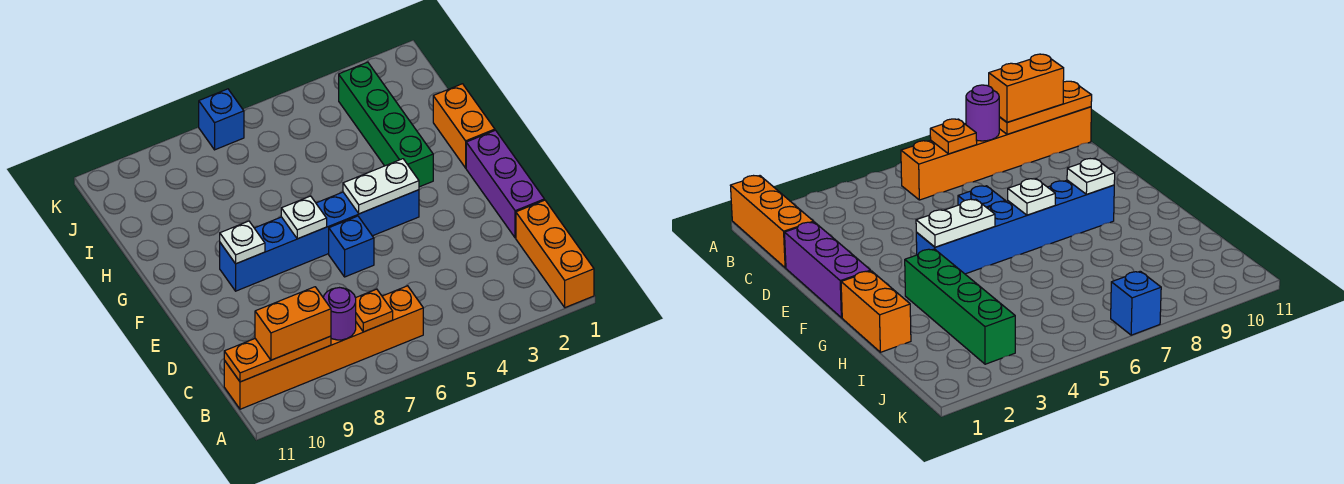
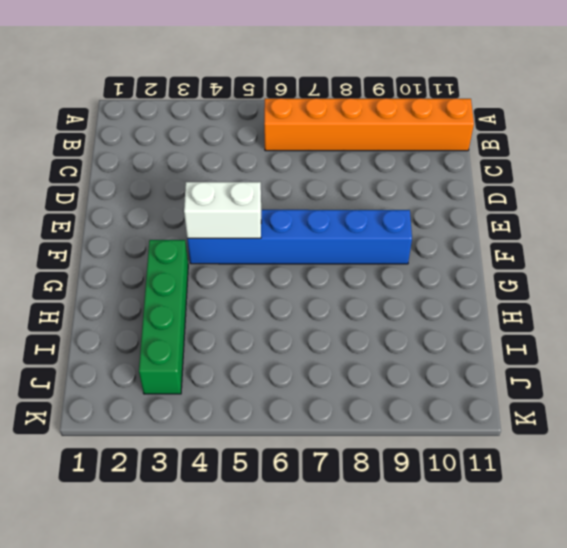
white 1x2 brick [184,182,261,239] -> white 1x2 plate [343,159,419,214]
none -> orange 1x3 brick [516,200,594,308]
none -> purple 1x3 brick [466,130,544,238]
none -> blue 1x1 brick [329,216,374,277]

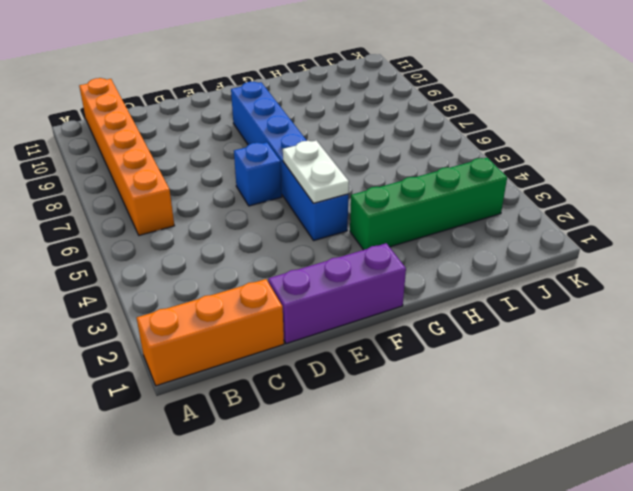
none -> orange 1x2 brick [433,84,495,168]
none -> blue 1x1 brick [199,89,244,150]
none -> orange 1x1 plate [356,289,393,332]

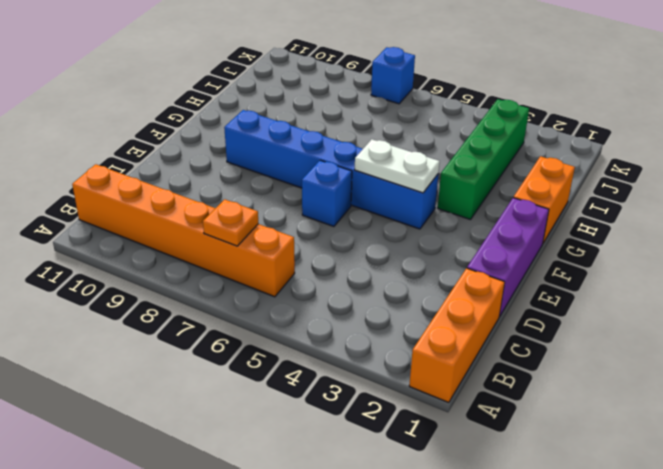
none -> purple 1x1 round brick [323,288,356,340]
none -> orange 1x3 plate [224,336,331,382]
none -> white 1x1 plate [281,196,327,239]

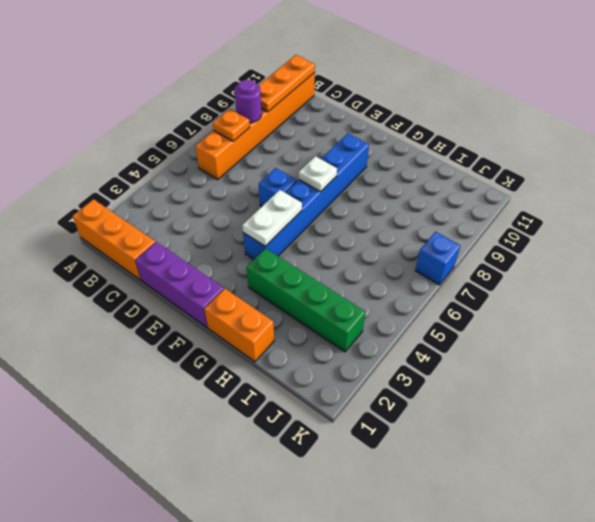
none -> white 1x1 plate [220,221,265,264]
none -> orange 1x2 brick [255,287,331,360]

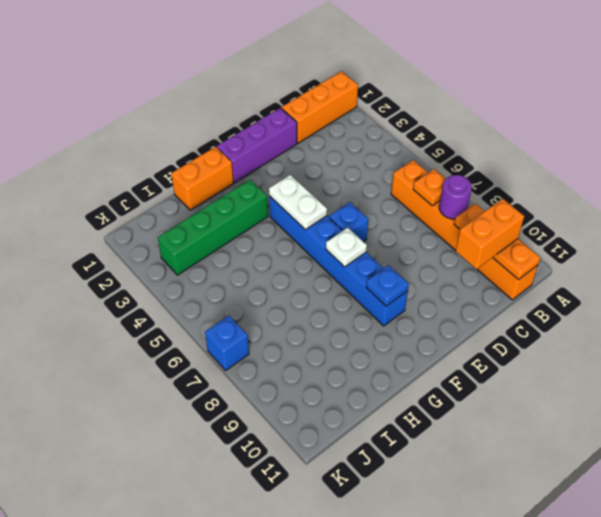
orange 1x2 brick [456,199,524,269] -> orange 1x2 brick turned to [255,287,331,360]
blue 1x1 plate [366,265,409,306] -> white 1x1 plate [220,221,265,264]

